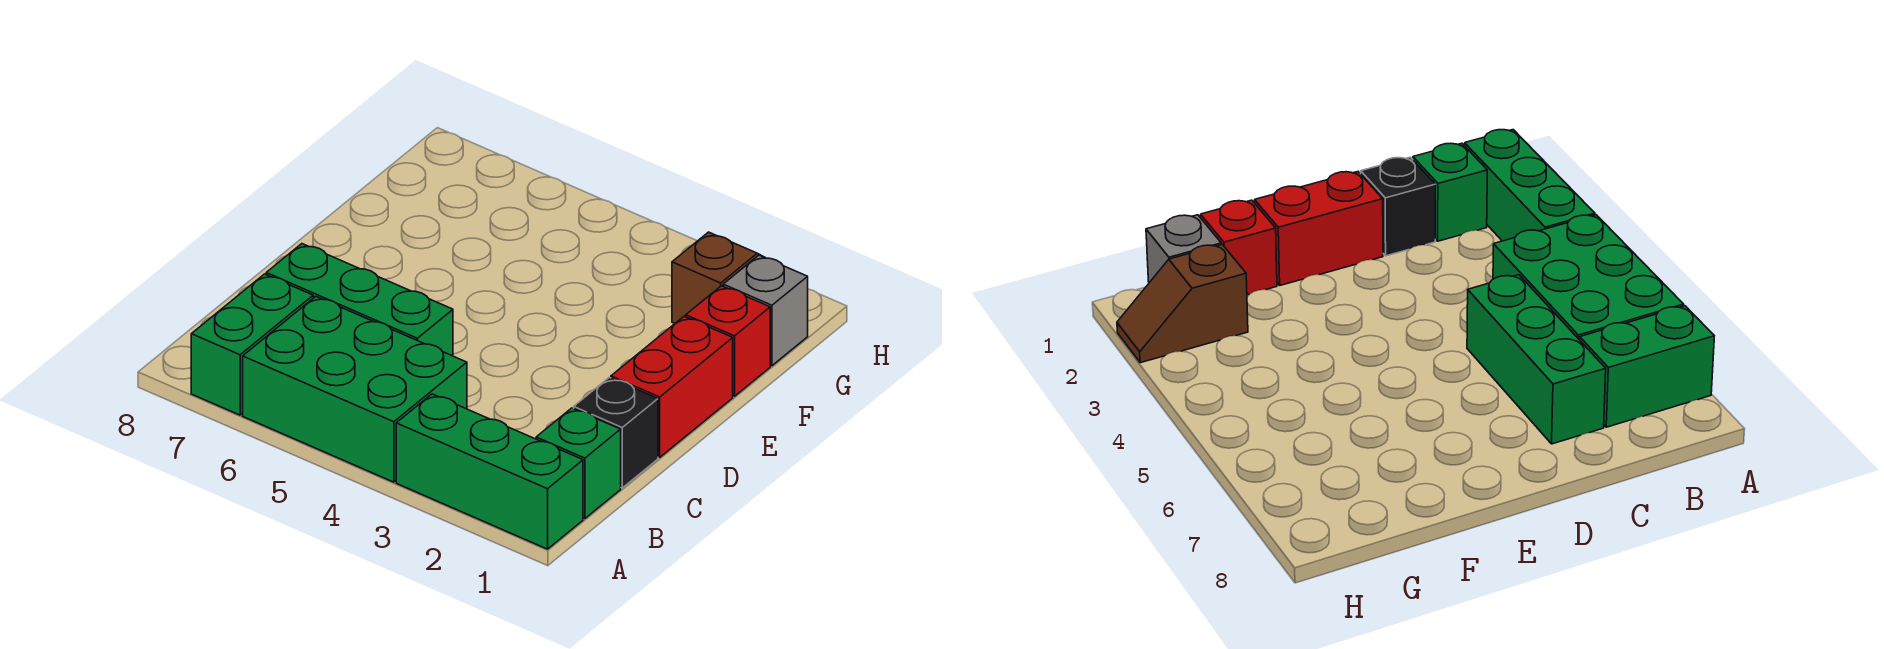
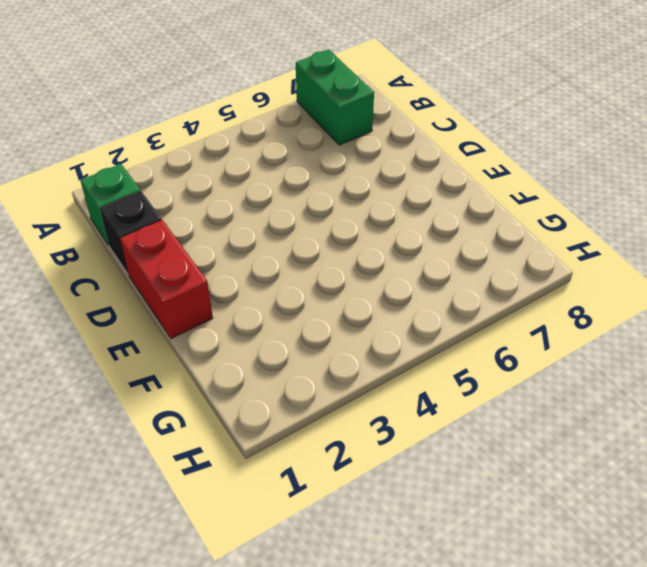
none -> green 1x3 brick [396,394,583,549]
none -> green 2x3 brick [243,296,467,482]

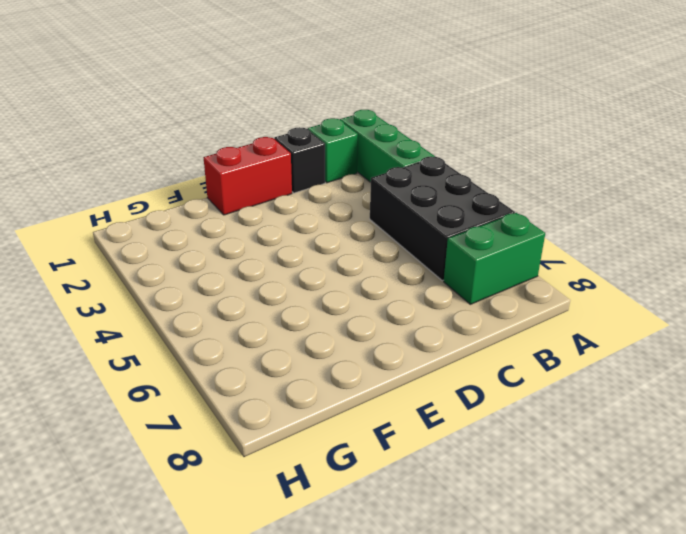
black 2x3 brick [370,156,515,281] -> green 2x3 brick [243,296,467,482]
none -> green 1x3 brick [266,244,453,356]
none -> red 1x1 brick [686,286,770,396]

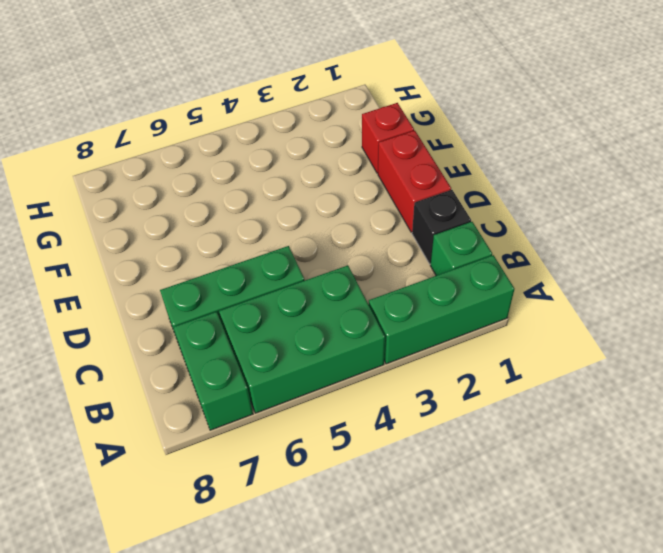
none -> grey 1x1 brick [723,255,808,366]
none -> brown 1x2 slope [672,232,765,323]

